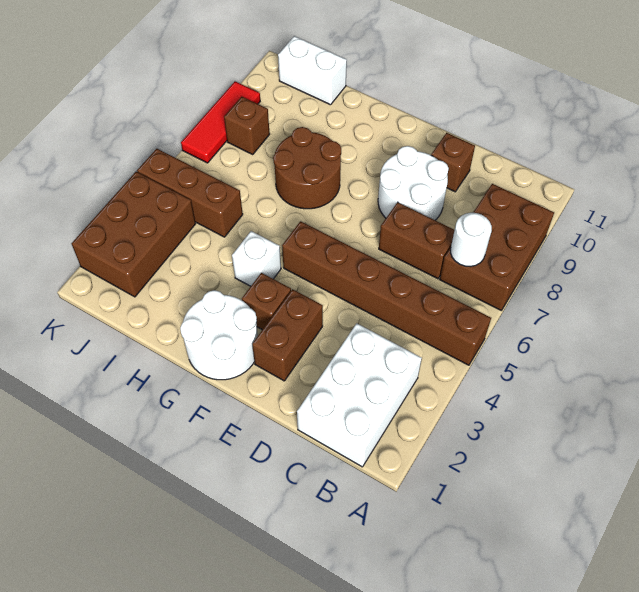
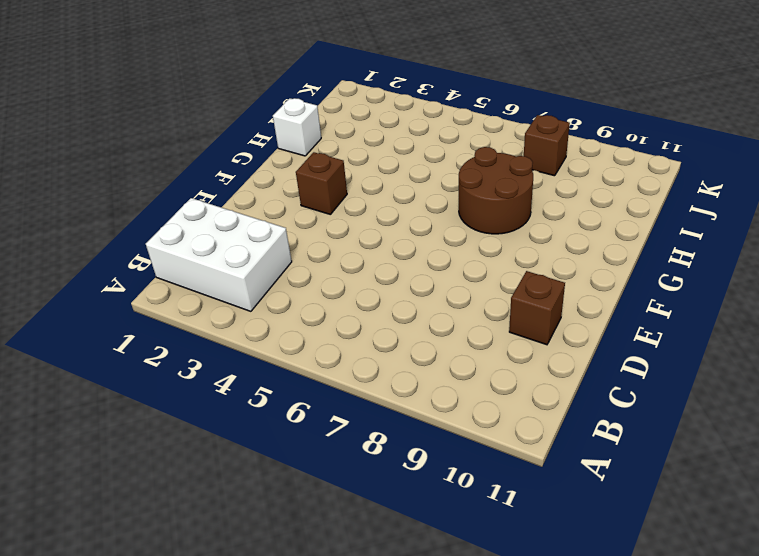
white 1x1 brick [273,98,321,156] -> white 1x1 brick moved to [232,231,281,286]
none -> brown 1x6 brick [282,221,491,365]
none -> brown 2x3 brick [440,184,554,311]
none -> brown 1x2 brick [379,202,455,279]

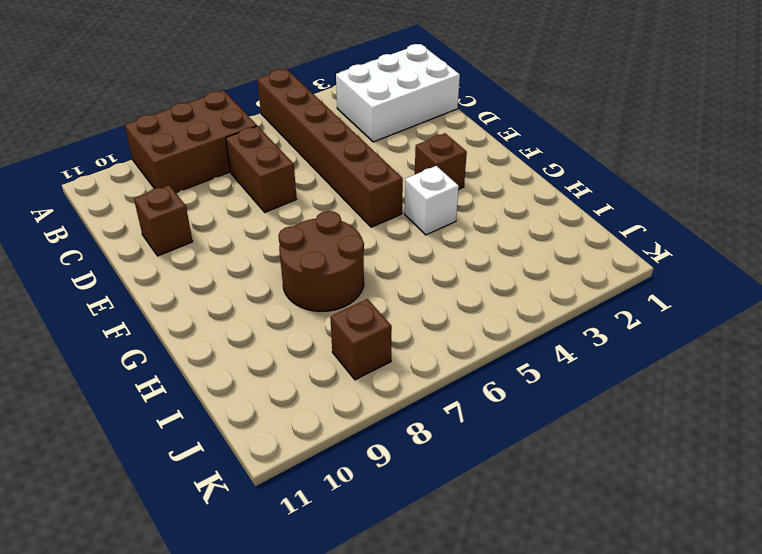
none -> white 2x2 round brick [378,146,449,220]
none -> brown 1x2 brick [252,289,323,381]
none -> white 2x2 round brick [180,290,258,380]

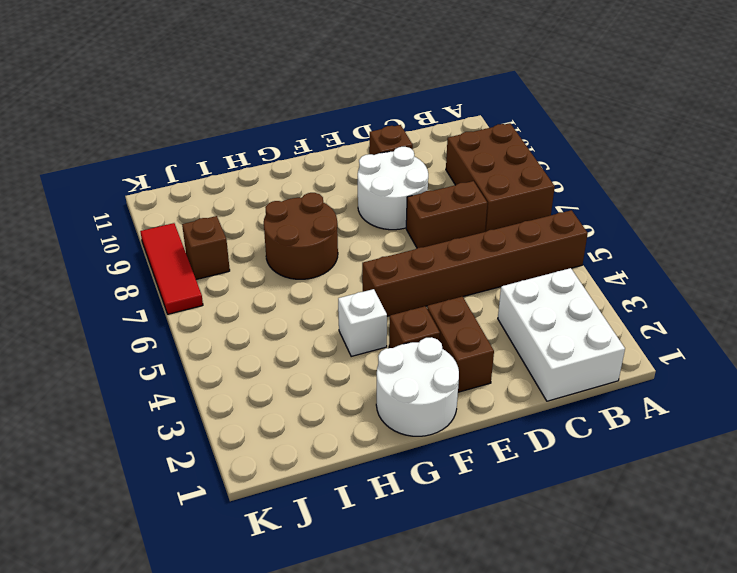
none -> brown 1x3 brick [137,149,243,237]
none -> white 1x2 brick [278,36,347,105]
none -> brown 2x3 brick [72,172,196,297]

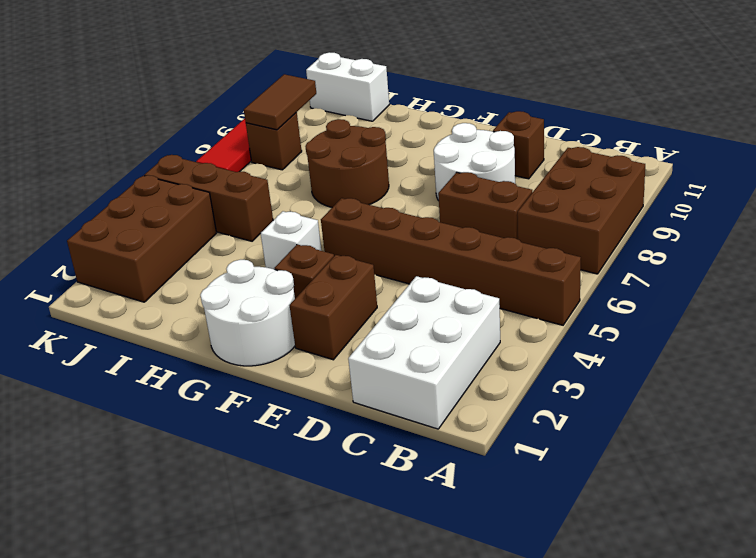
brown 1x2 tile [244,74,316,130] -> none
none -> white 1x1 round brick [451,213,492,267]

